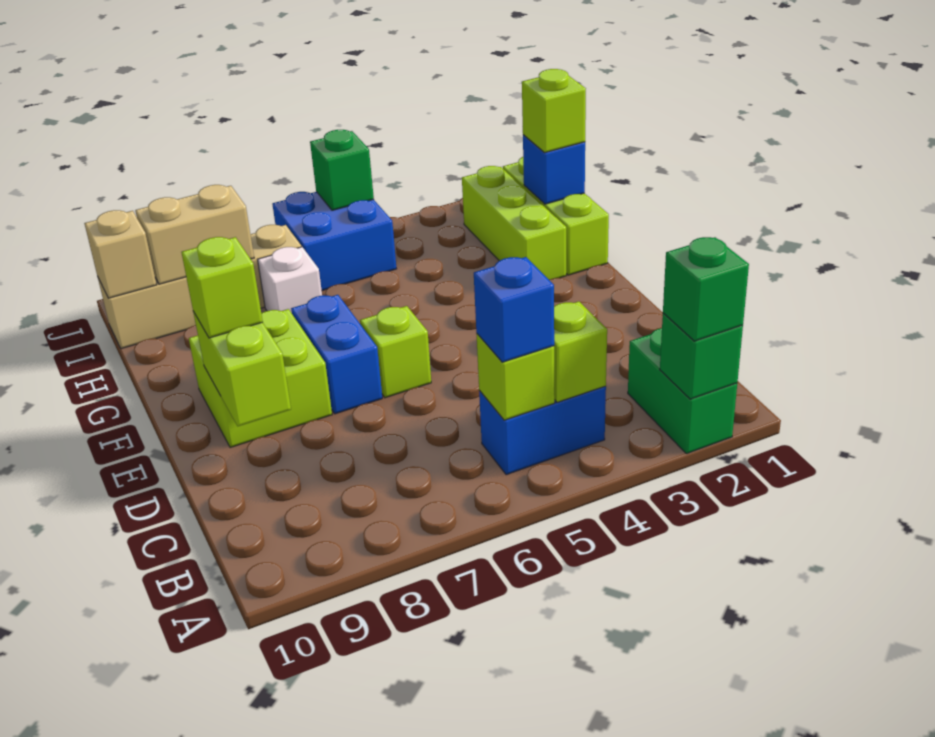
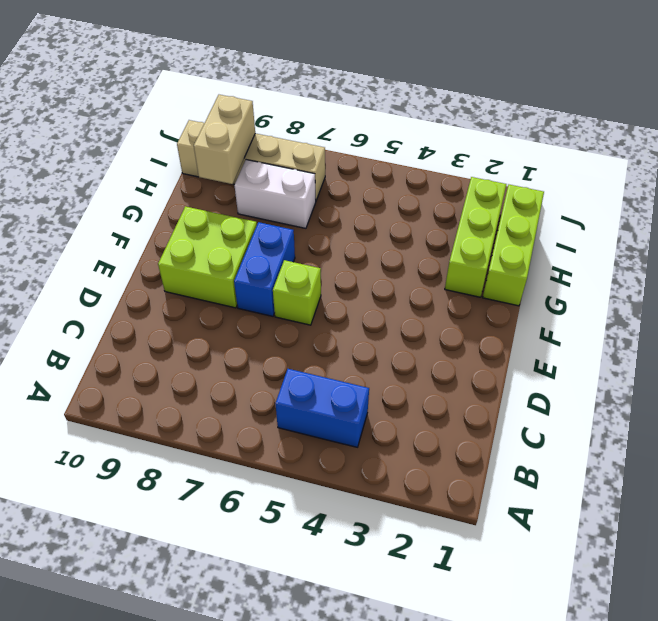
white 1x2 brick [234,160,316,228] -> white 1x1 brick [258,247,322,313]
tan 1x2 brick [194,95,255,184] -> tan 1x2 brick turned to [135,185,254,284]
none -> green 1x2 brick [628,328,737,454]
none -> blue 2x2 brick [272,192,396,291]
none -> green 1x1 brick [660,313,743,399]

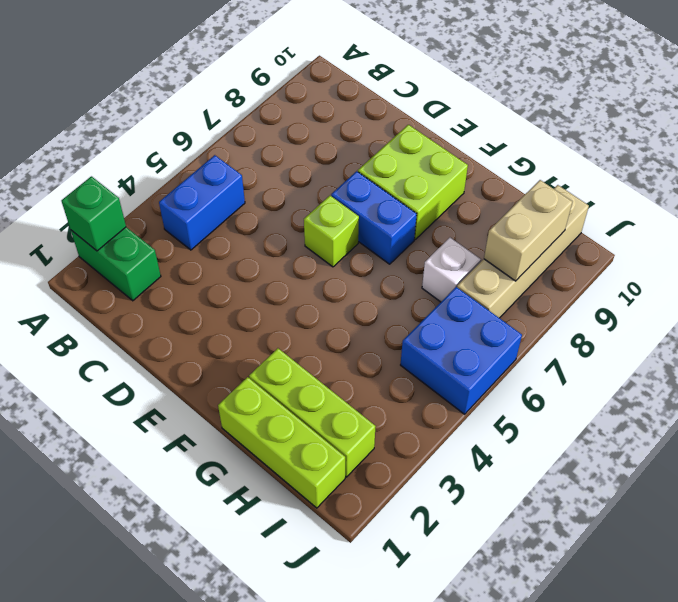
none -> lime 1x1 brick [554,301,607,402]
none -> lime 1x1 brick [477,334,555,420]
none -> lime 1x2 brick [193,312,291,426]

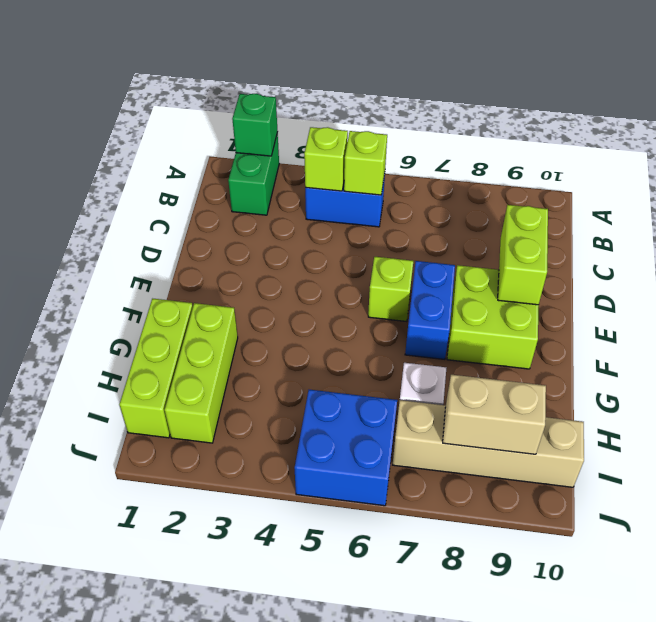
none -> blue 1x1 brick [523,135,585,204]
none -> tan 1x1 brick [84,210,157,298]
none -> green 1x1 brick [310,130,374,210]

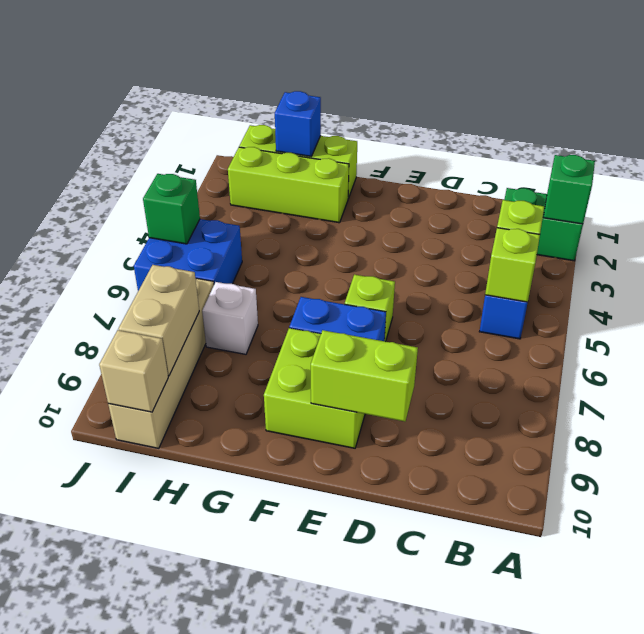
none -> green 1x1 brick [663,237,749,341]
none -> blue 1x1 brick [474,257,554,362]
none -> lime 1x1 brick [182,237,263,338]

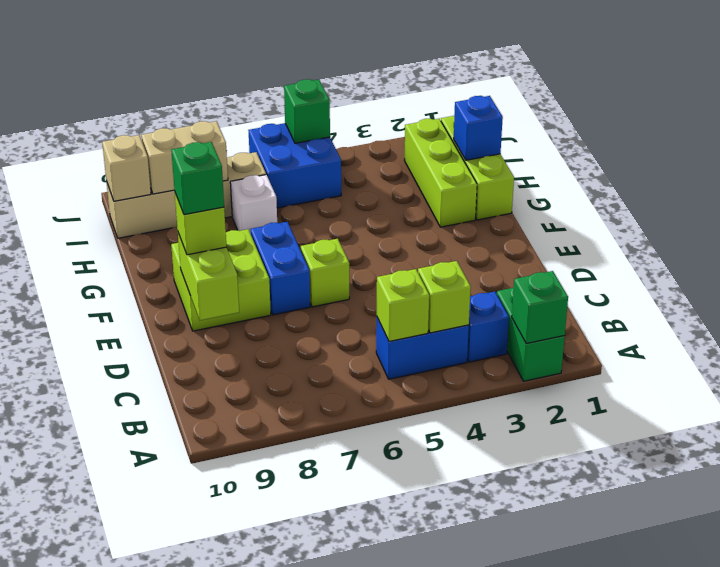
blue 1x1 brick [467,292,509,362] -> blue 1x1 brick moved to [474,257,554,362]
green 1x1 brick [171,142,224,215] -> green 1x1 brick moved to [663,237,749,341]
none -> lime 1x1 brick [522,69,586,153]

